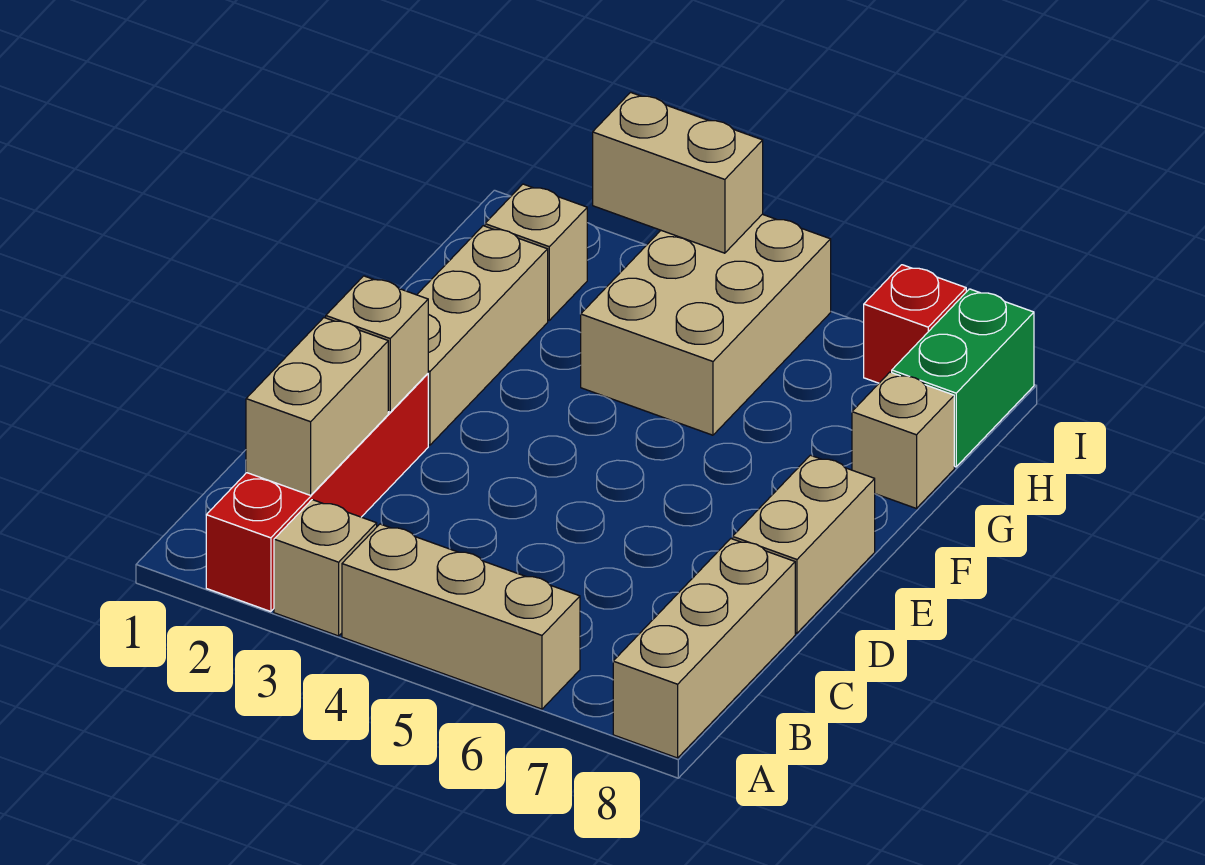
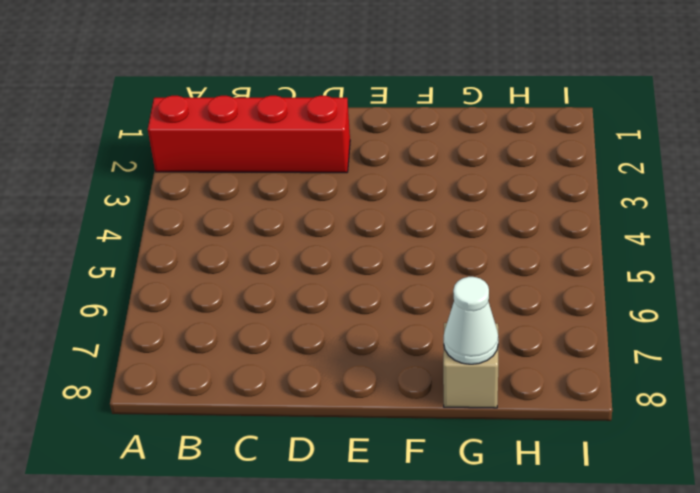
white 1x1 cone [444,277,498,364] -> none
none -> tan 1x1 brick [274,500,377,636]
none -> tan 1x3 brick [342,524,580,709]
none -> tan 1x3 brick [613,539,795,758]

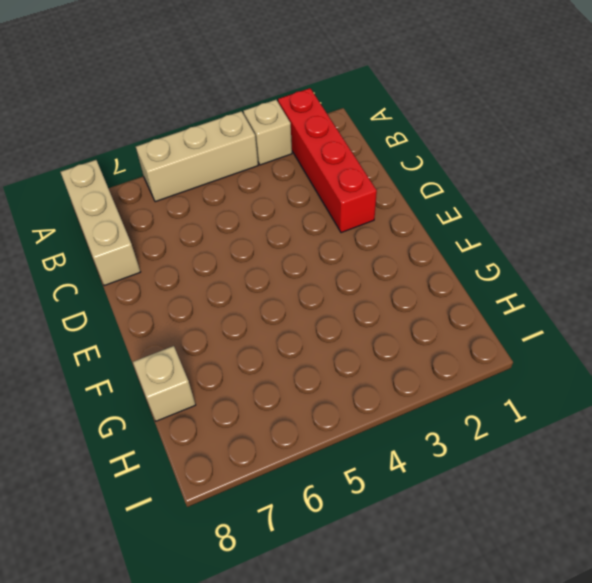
none -> tan 1x2 brick [733,455,875,633]
none -> tan 1x3 brick [417,226,548,445]
none -> tan 2x3 brick [581,214,831,435]

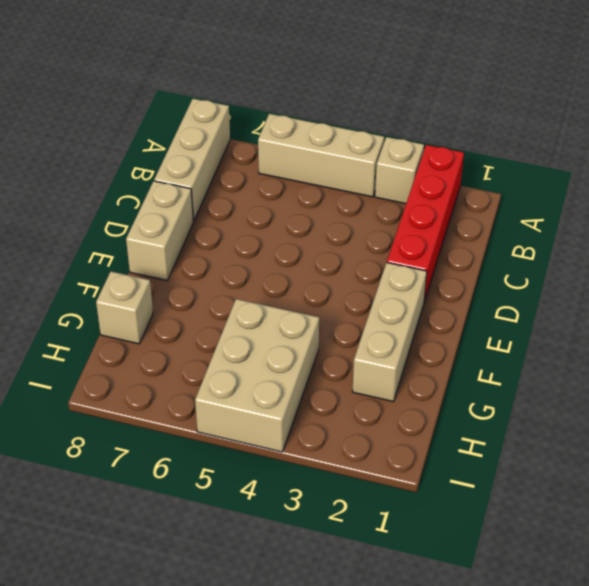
none -> tan 1x1 brick [485,184,587,320]
none -> green 1x2 brick [892,289,1034,467]
none -> red 1x1 brick [864,265,966,383]

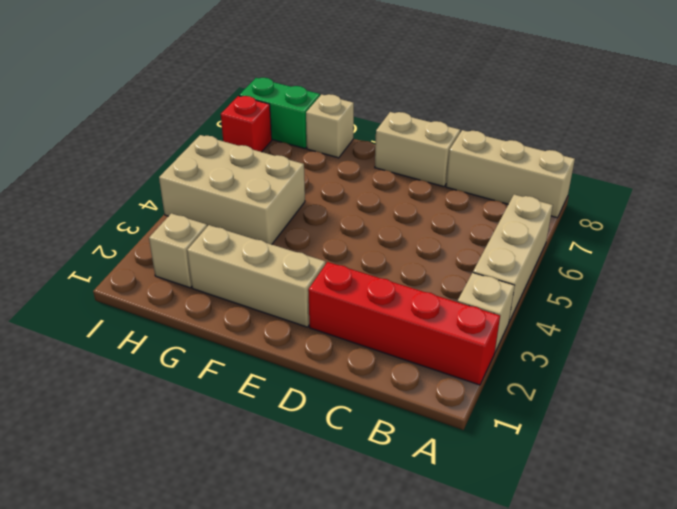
none -> tan 1x2 brick [246,318,388,495]
none -> tan 1x1 brick [326,276,428,412]
none -> tan 1x2 brick [593,92,763,253]

